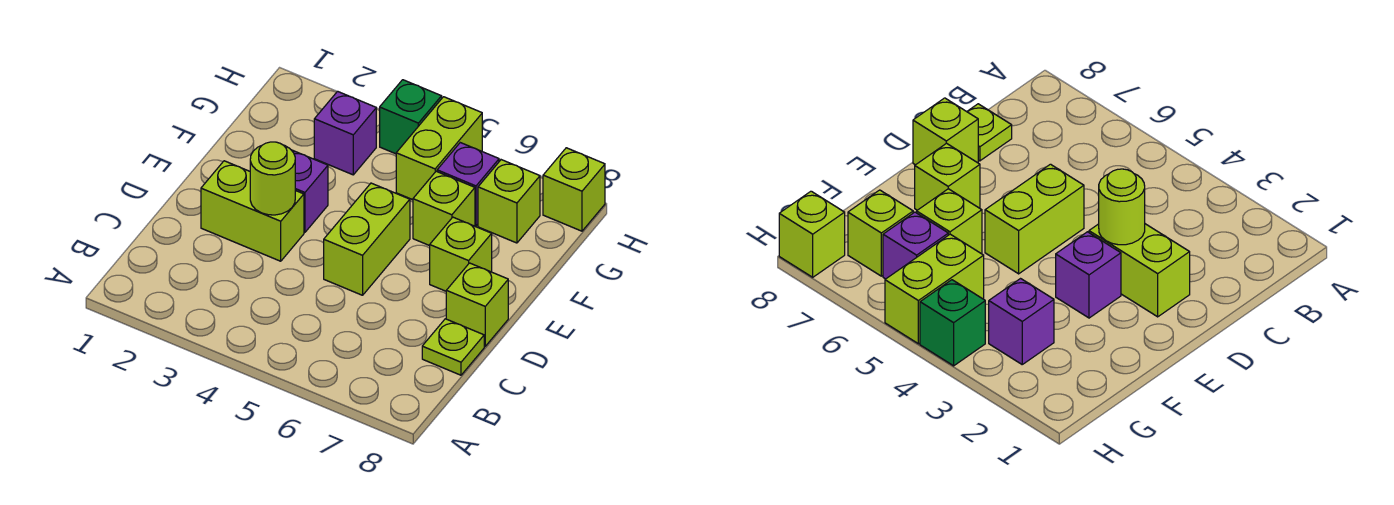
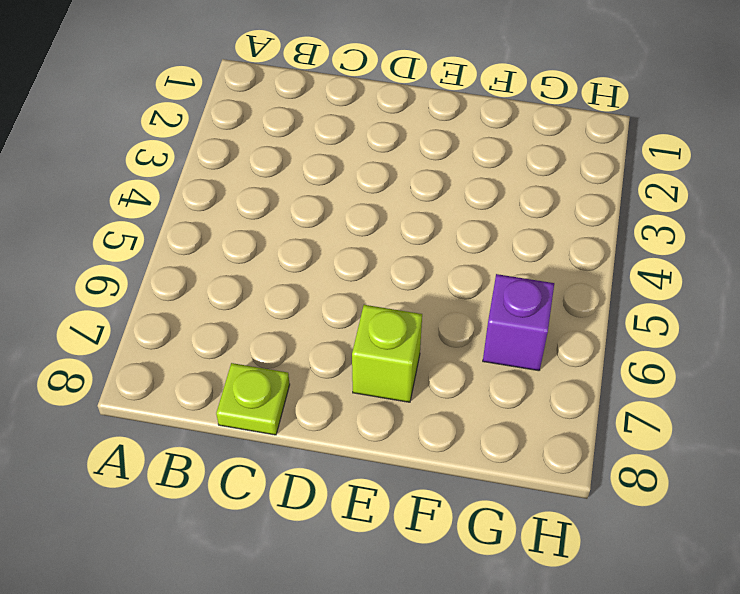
none -> lime 1x2 brick [201,161,304,261]
none -> lime 1x2 brick [324,183,410,295]
none -> lime 1x1 brick [446,263,508,346]

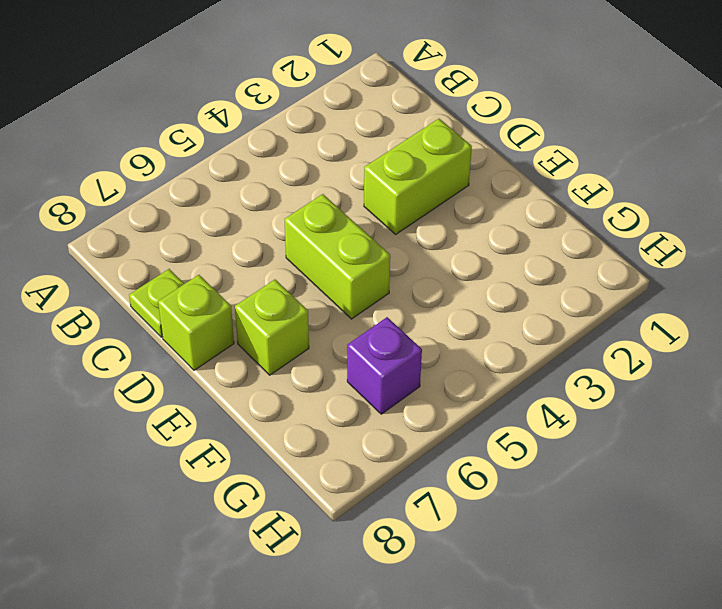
none -> purple 1x1 brick [292,150,328,232]
none -> lime 1x1 brick [413,171,475,246]
none -> purple 1x1 brick [314,91,376,175]

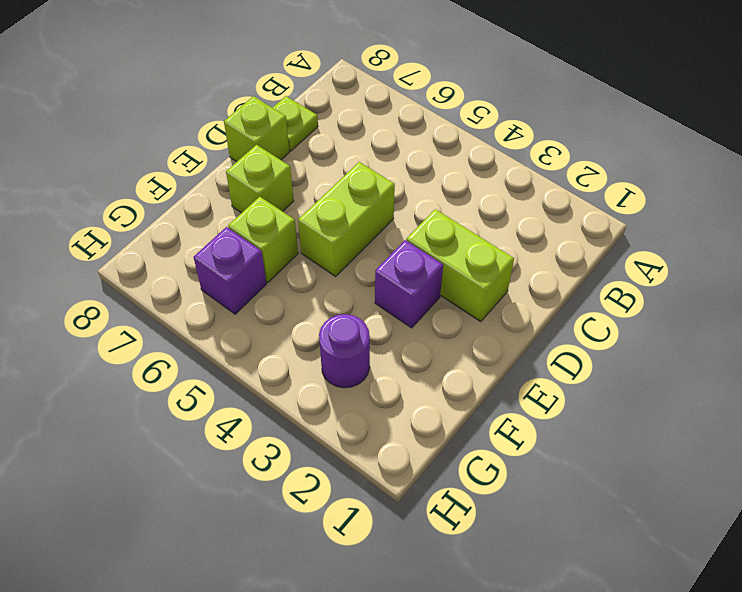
purple 1x1 round brick [319,314,370,388] -> purple 1x1 brick [314,91,376,175]
none -> lime 1x2 brick [396,97,482,200]
none -> lime 1x1 brick [478,160,540,243]
none -> green 1x1 brick [380,80,442,154]

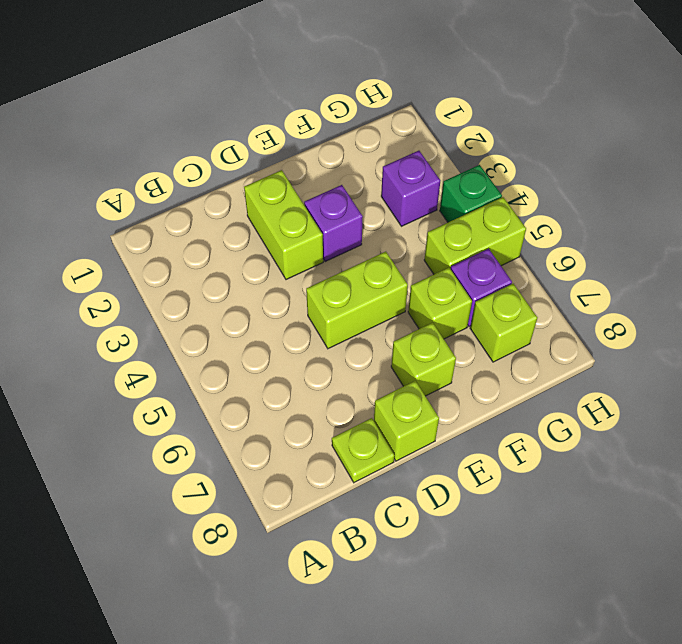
none -> lime 1x1 brick [543,148,605,231]
none -> lime 1x1 round brick [250,142,295,215]

